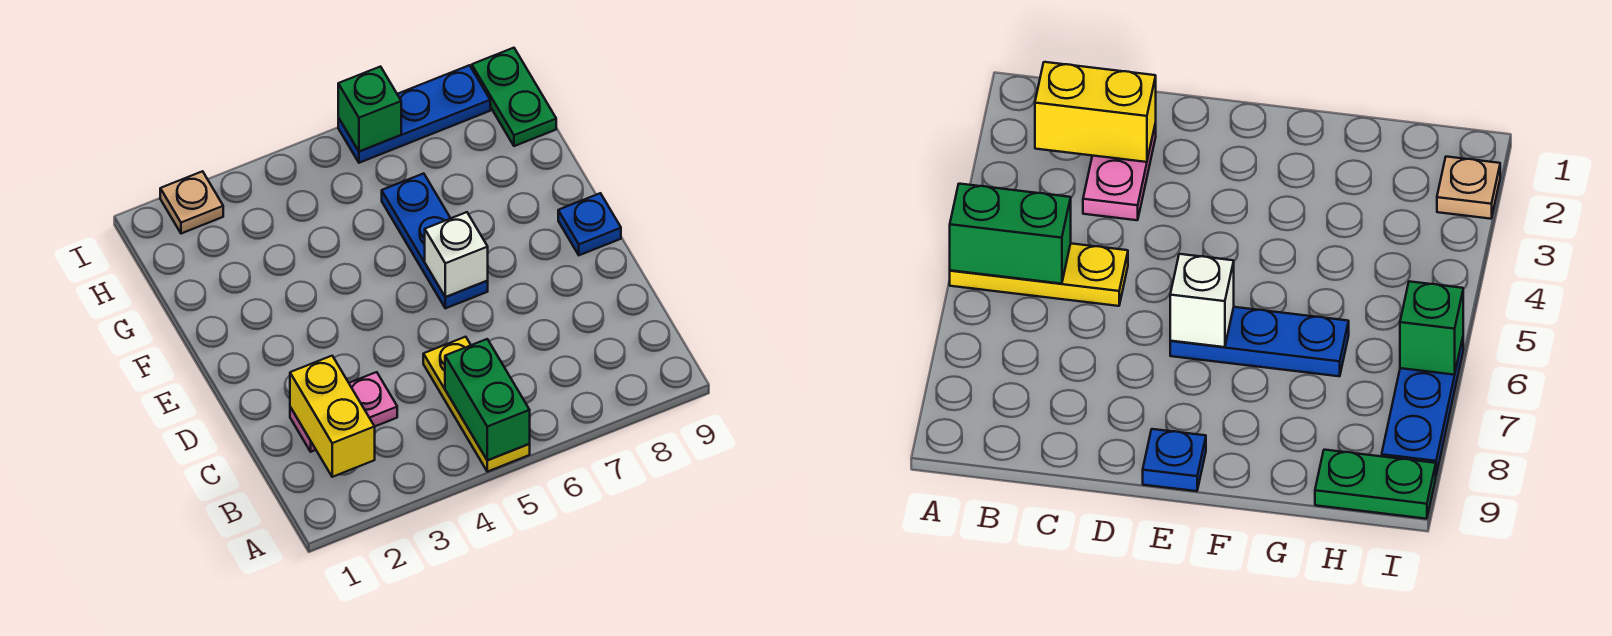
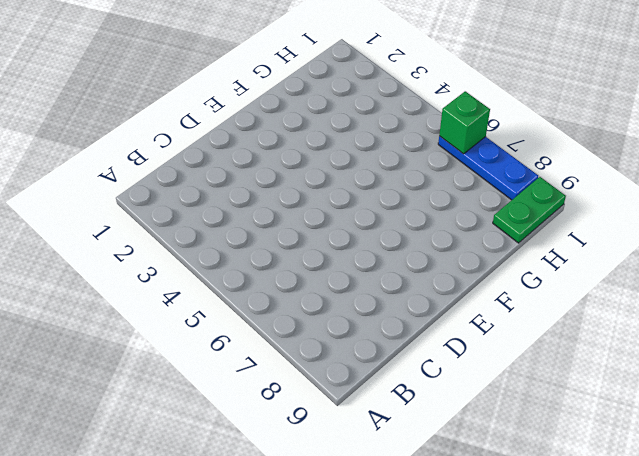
none -> yellow 1x3 plate [423,337,530,472]
none -> pink 1x2 plate [290,372,397,452]

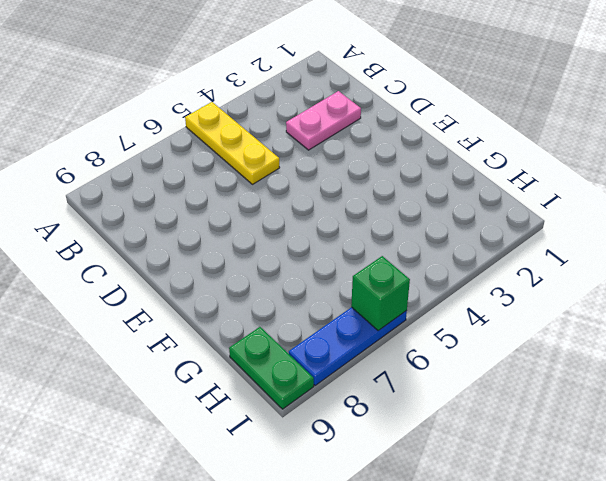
none -> blue 1x3 plate [382,173,488,308]
none -> blue 1x1 plate [558,193,621,255]

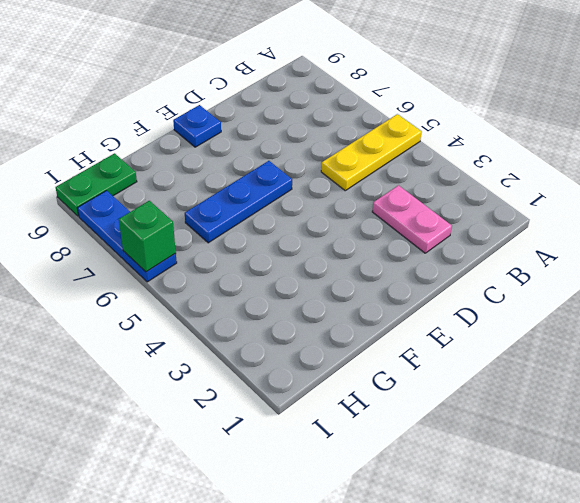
none -> tan 1x1 plate [160,171,223,234]
none -> green 1x2 brick [445,339,530,460]

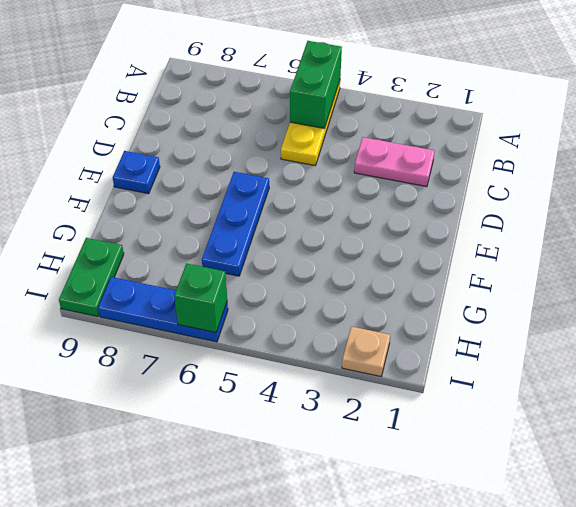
none -> yellow 1x2 brick [290,356,375,477]
none -> white 1x1 brick [425,212,488,297]

